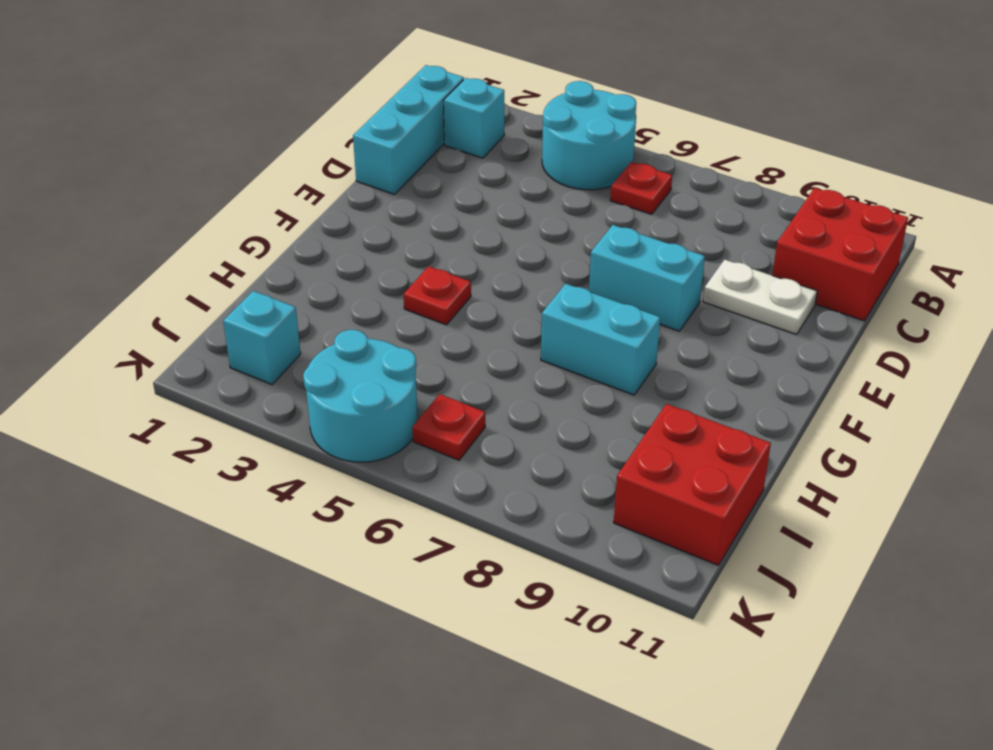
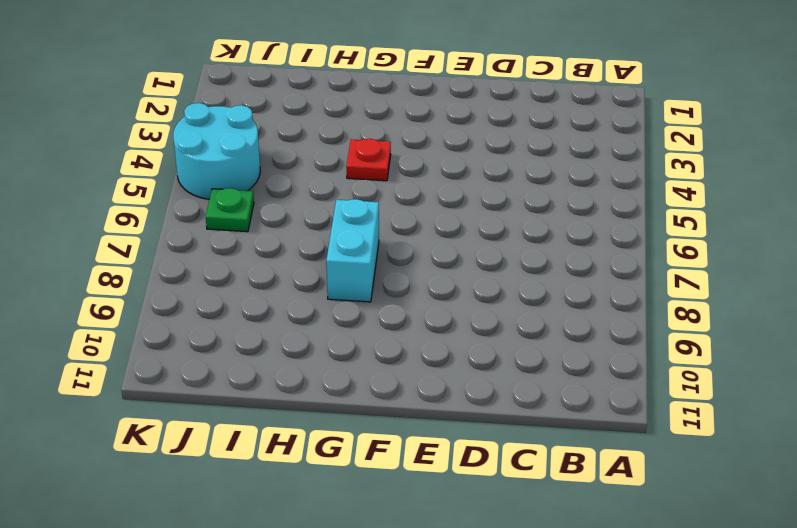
green 1x1 plate [206,188,254,232] -> red 1x1 plate [413,394,485,460]
none -> cyan 2x2 round brick [542,81,636,190]
none -> cyan 1x3 brick [353,65,464,194]
none -> cyan 1x1 brick [443,78,504,158]

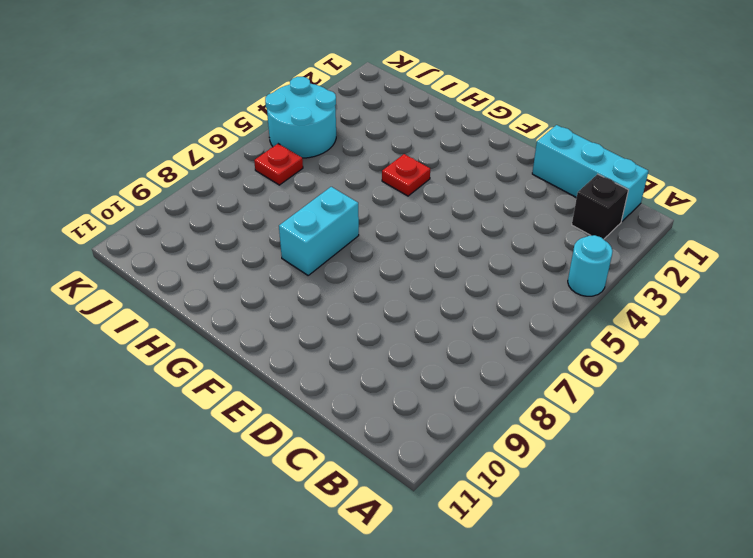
cyan 1x1 round brick [568,235,613,296] -> cyan 2x2 round brick [542,81,636,190]
black 1x1 brick [572,174,628,239] -> cyan 1x1 brick [443,78,504,158]
none -> red 1x1 plate [610,162,672,214]
none -> red 2x2 brick [772,188,908,321]
none -> white 1x2 plate [703,260,817,335]

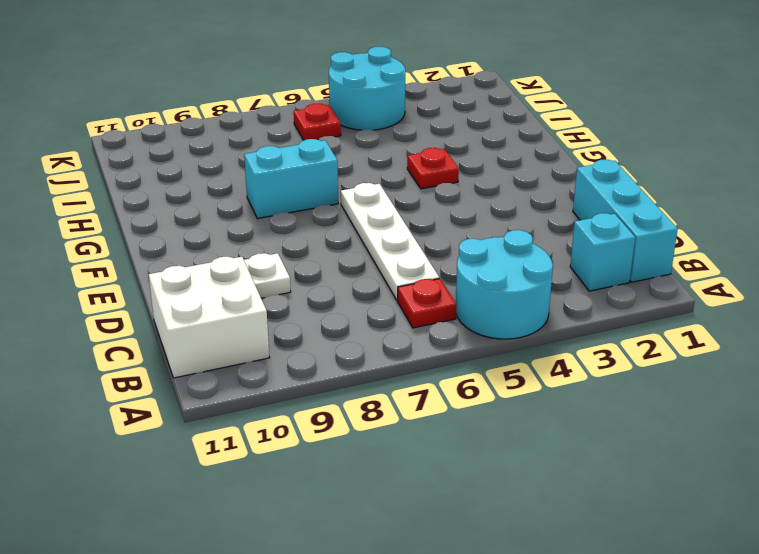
white 2x2 brick [148,257,269,378] -> red 2x2 brick [772,188,908,321]
white 1x4 plate [341,183,439,300] -> none
none -> cyan 1x2 brick [589,225,705,331]
none -> red 2x2 brick [614,404,771,565]
none -> cyan 1x1 brick [223,291,301,385]

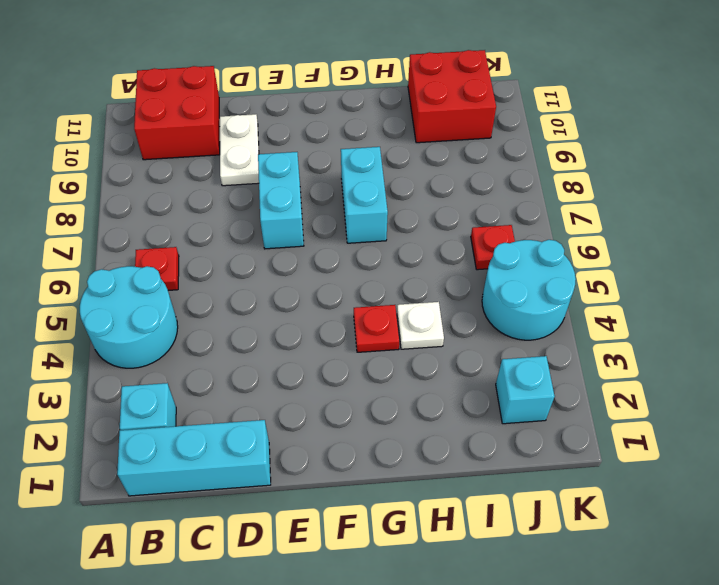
white 1x1 plate [397,302,444,349] -> none

